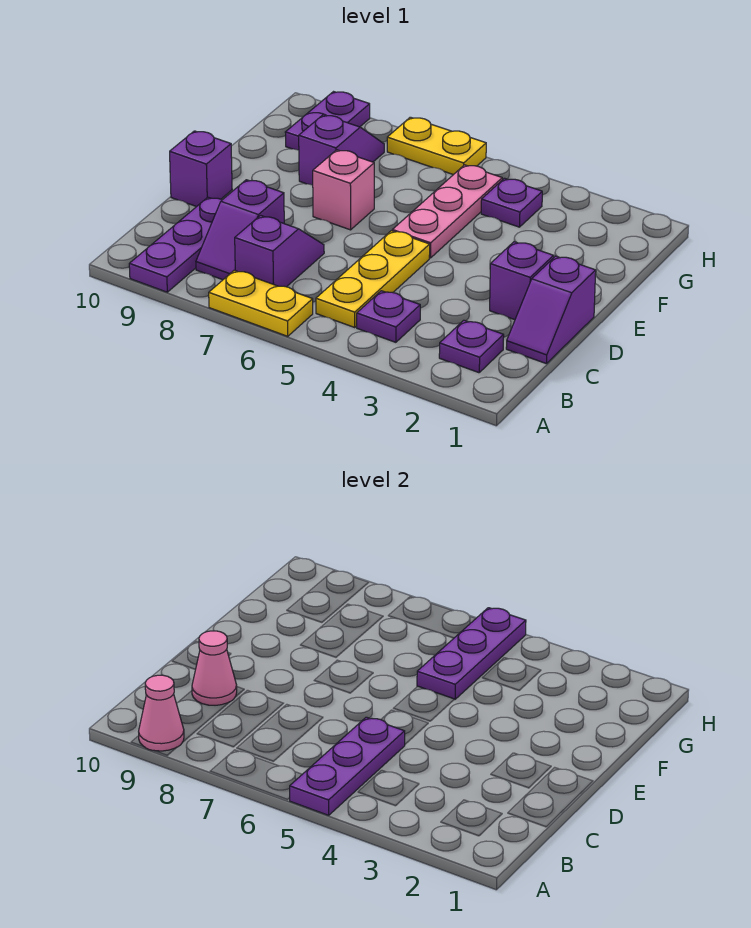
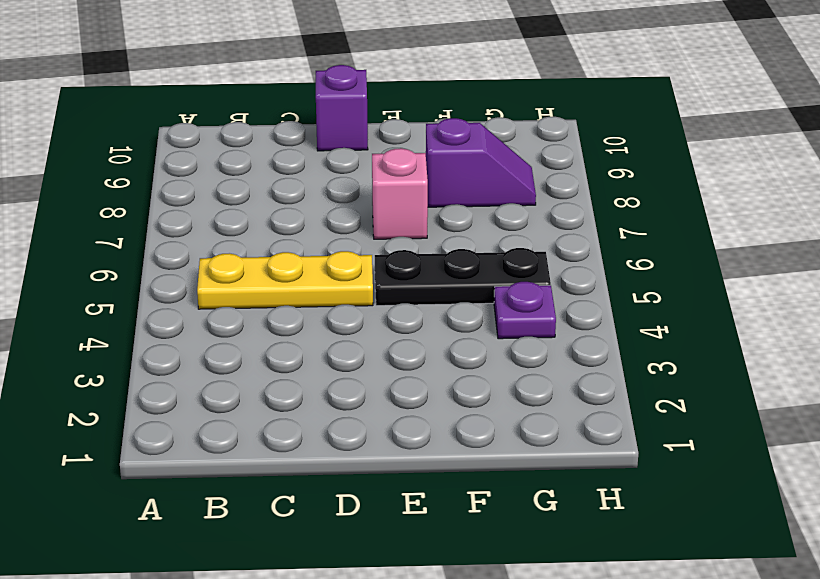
black 1x3 plate [375,248,551,306] -> pink 1x3 plate [392,165,502,258]
none -> yellow 1x2 plate [209,270,313,336]
none -> purple 1x3 plate [129,197,222,292]
none -> purple 1x1 plate [439,320,504,373]

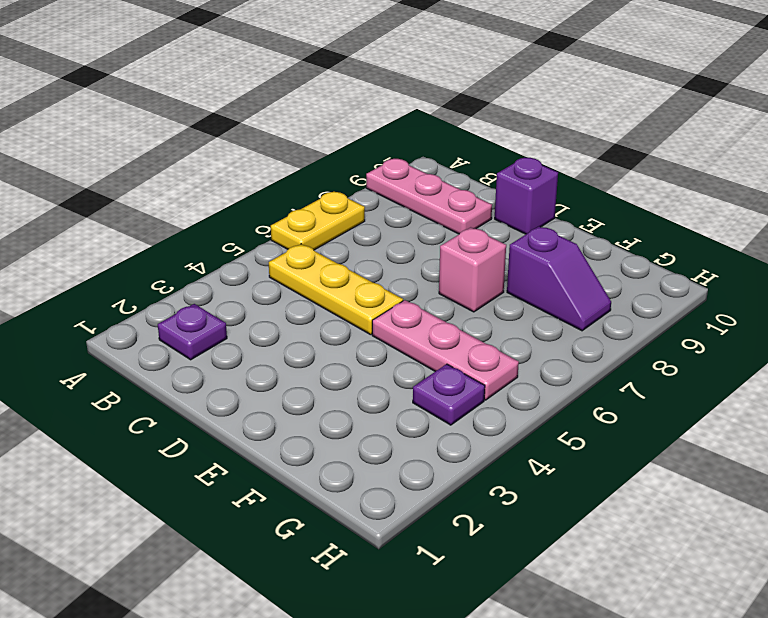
pink 1x3 plate [366,159,492,234] -> purple 1x3 plate [129,197,222,292]
none -> purple 1x1 plate [357,291,420,342]
none -> purple 1x2 slope [235,215,324,287]
none -> purple 1x2 slope [196,180,284,280]

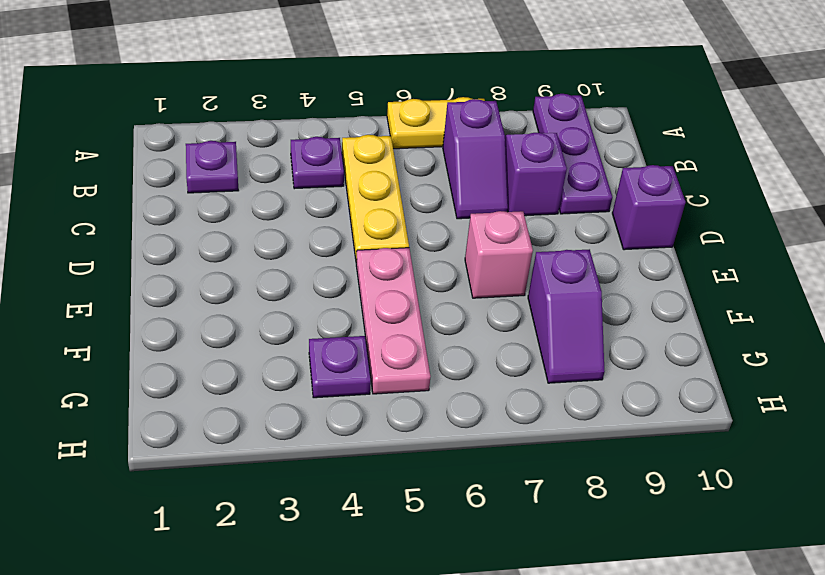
none -> purple 1x2 slope [506,256,596,364]
none -> purple 1x1 brick [490,242,554,320]
none -> purple 1x2 plate [285,92,370,150]

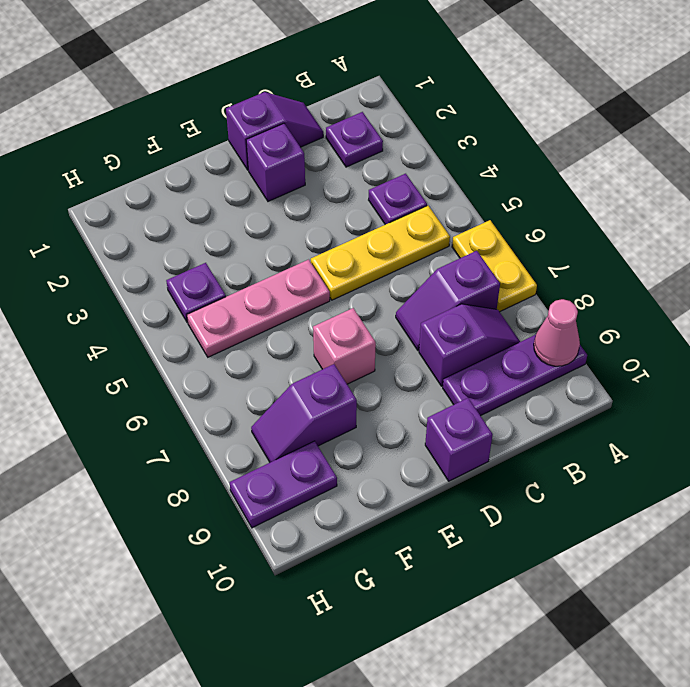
none -> yellow 1x2 plate [387,117,486,175]
none -> purple 1x3 plate [290,717,405,815]
none -> pink 1x1 cone [192,631,237,705]

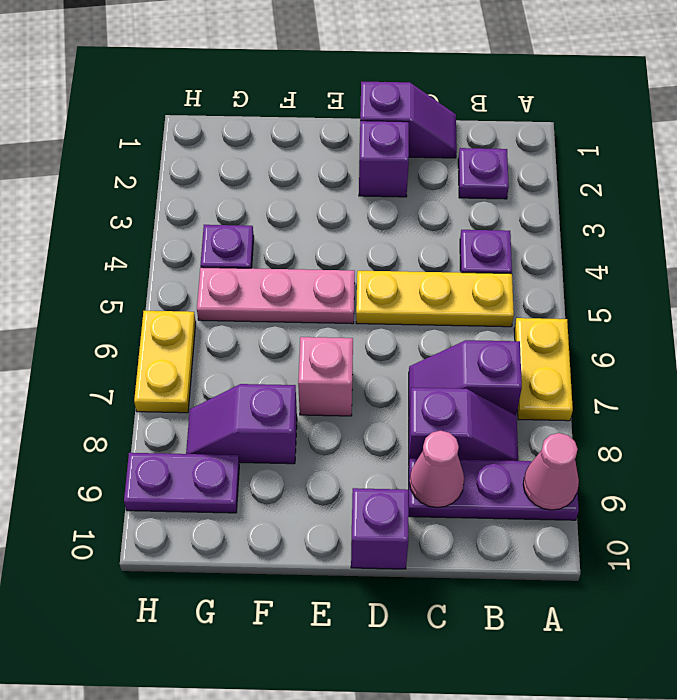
none -> purple 1x3 plate [290,717,405,815]
none -> purple 1x3 plate [417,608,526,699]

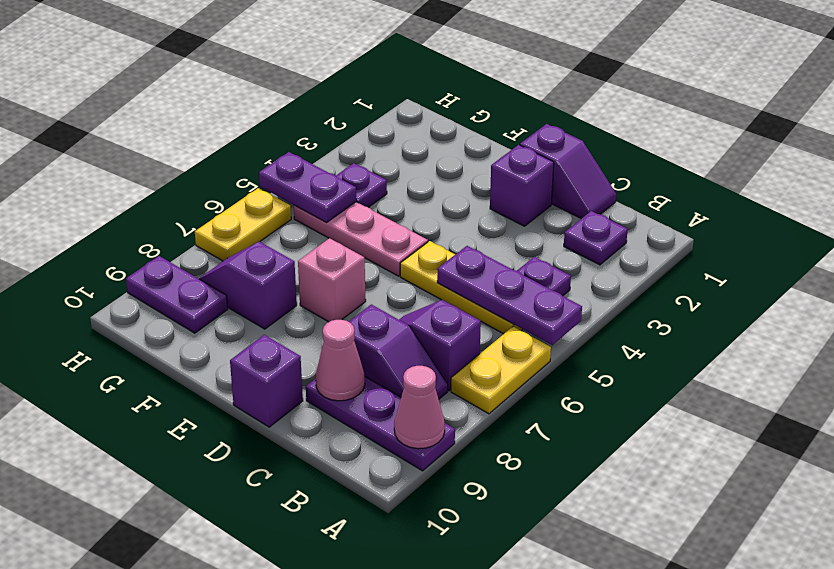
purple 1x2 plate [259,152,356,222] -> purple 1x3 plate [417,608,526,699]

